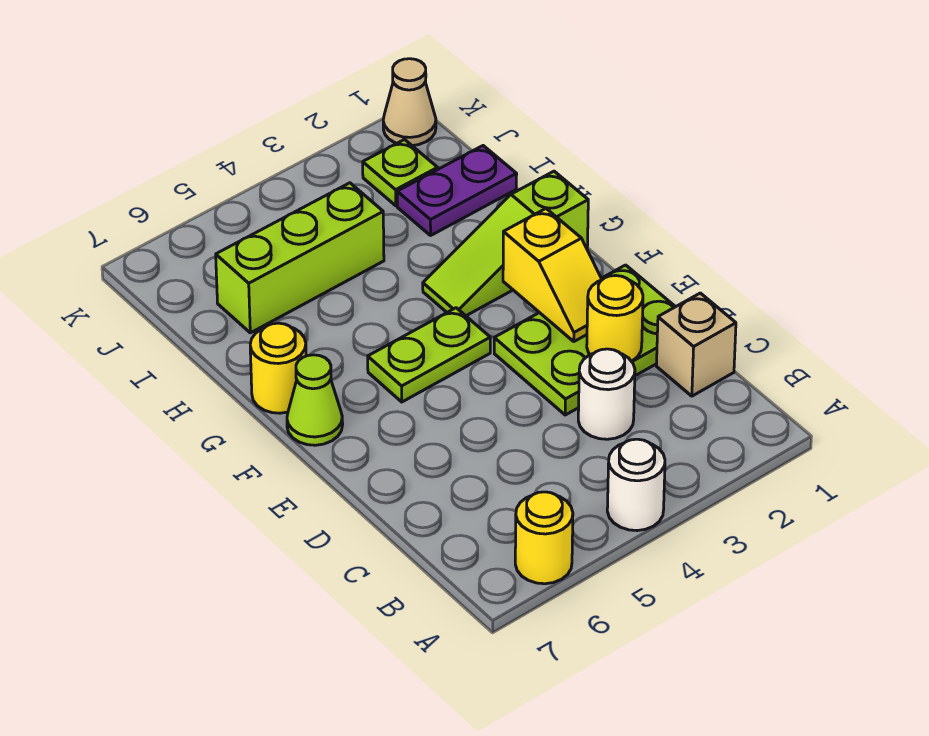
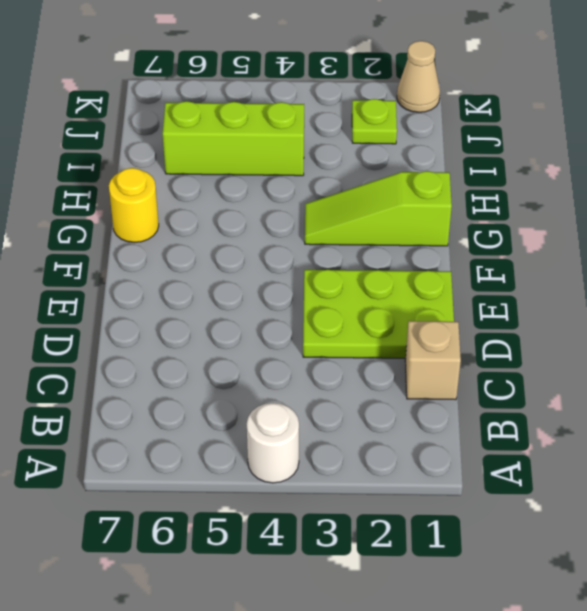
none -> yellow 1x1 round brick [515,492,573,584]
none -> white 1x1 round brick [578,349,635,439]
none -> lime 1x2 plate [368,308,490,402]

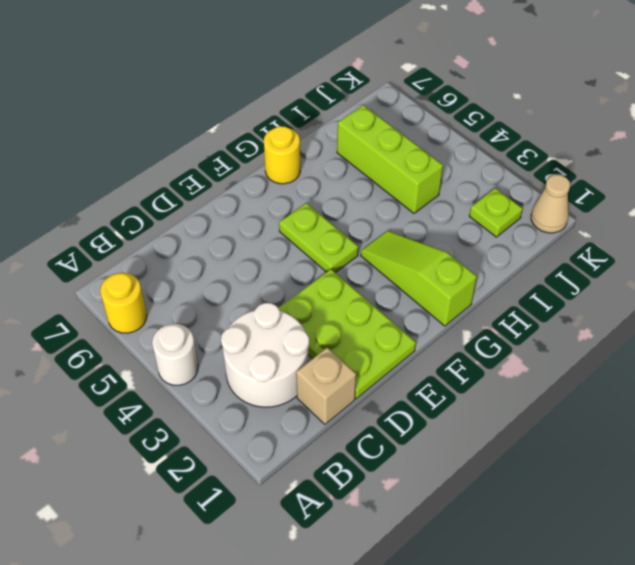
white 2x2 round brick [221,303,309,407] -> white 1x1 round brick [578,349,635,439]
none -> lime 1x1 cone [287,355,343,445]
none -> purple 1x2 plate [397,146,517,235]
none -> yellow 1x1 round brick [587,276,643,361]

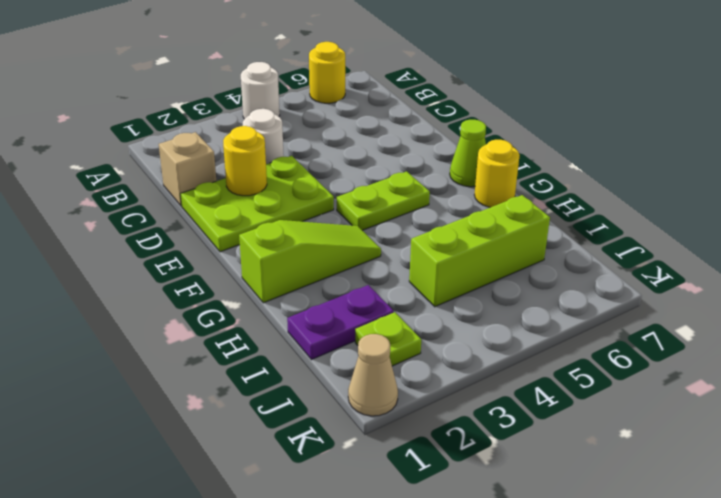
none -> yellow 1x2 slope [503,209,602,341]

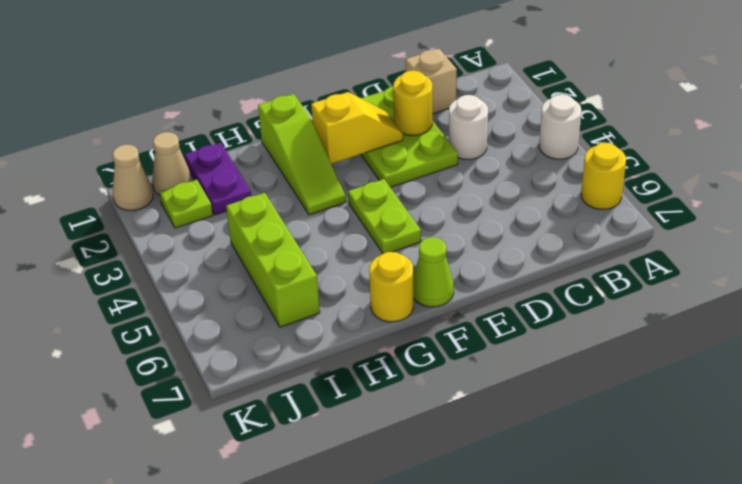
tan 1x1 cone [152,132,192,195] -> none

